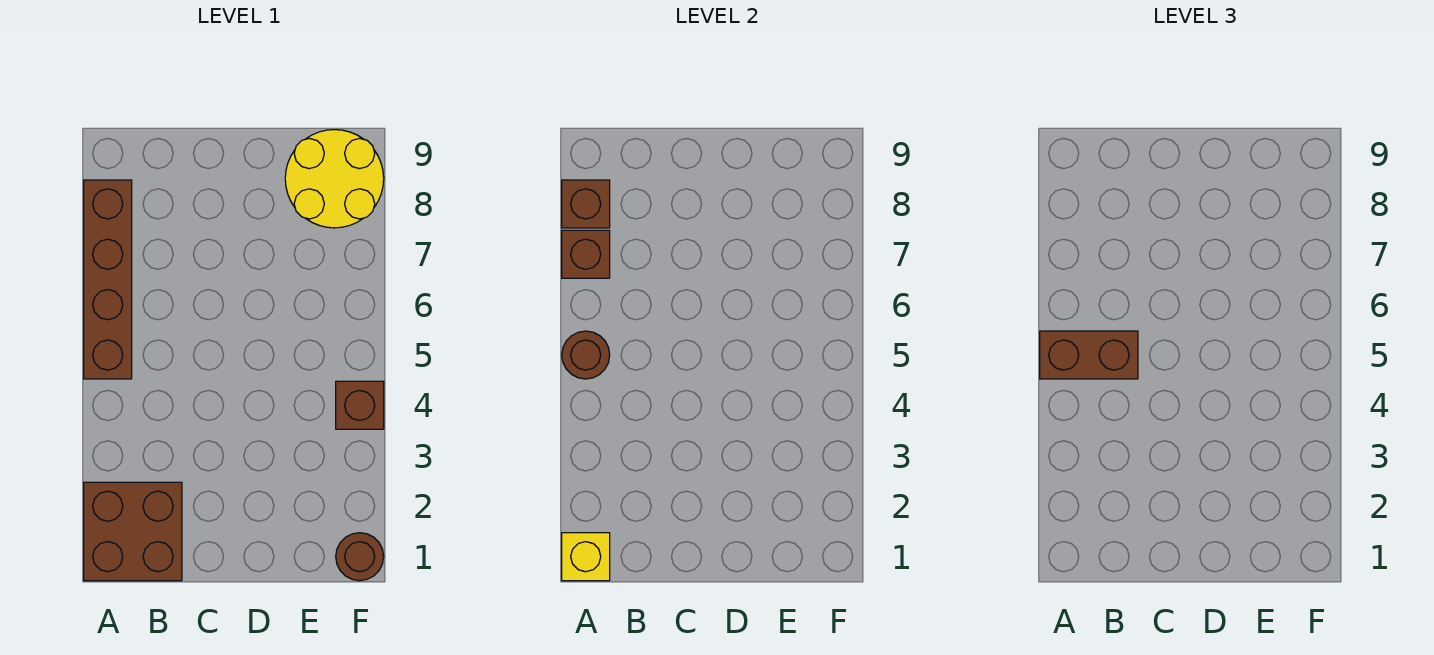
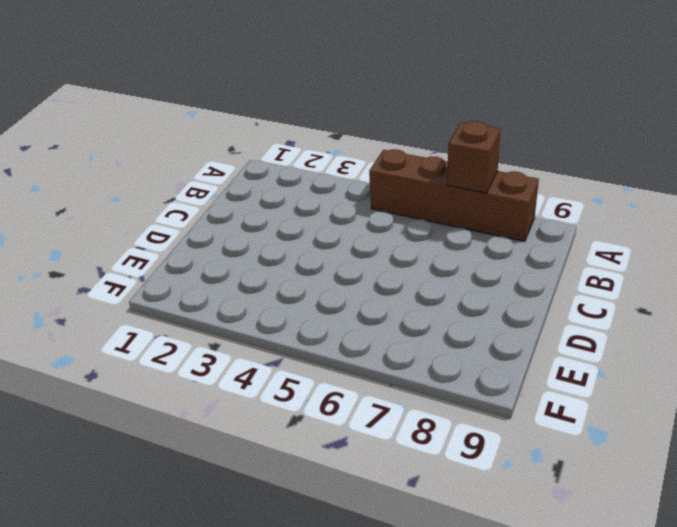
none -> brown 2x2 brick [84,482,182,581]
none -> yellow 2x2 round brick [285,130,384,228]

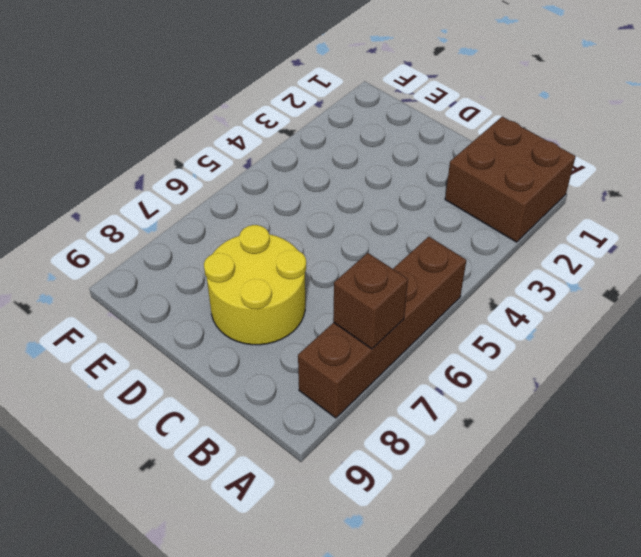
yellow 2x2 round brick [204,225,306,345] -> yellow 2x2 round brick moved to [285,130,384,228]
none -> brown 1x1 round brick [336,533,384,581]
none -> brown 1x1 brick [336,381,384,429]

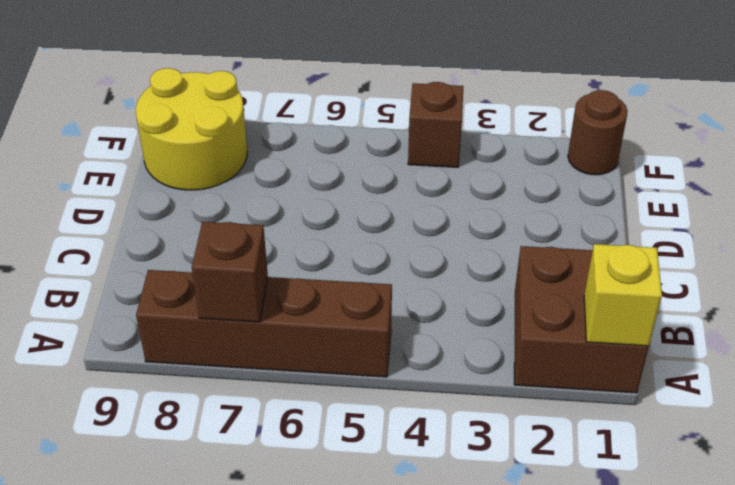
none -> brown 1x1 round brick [562,331,610,379]
none -> brown 1x1 brick [562,180,610,228]

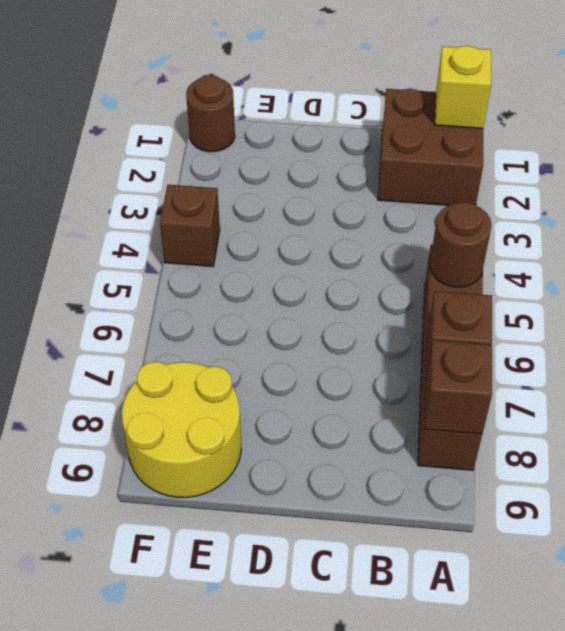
none -> brown 1x2 brick [1040,331,1138,379]

